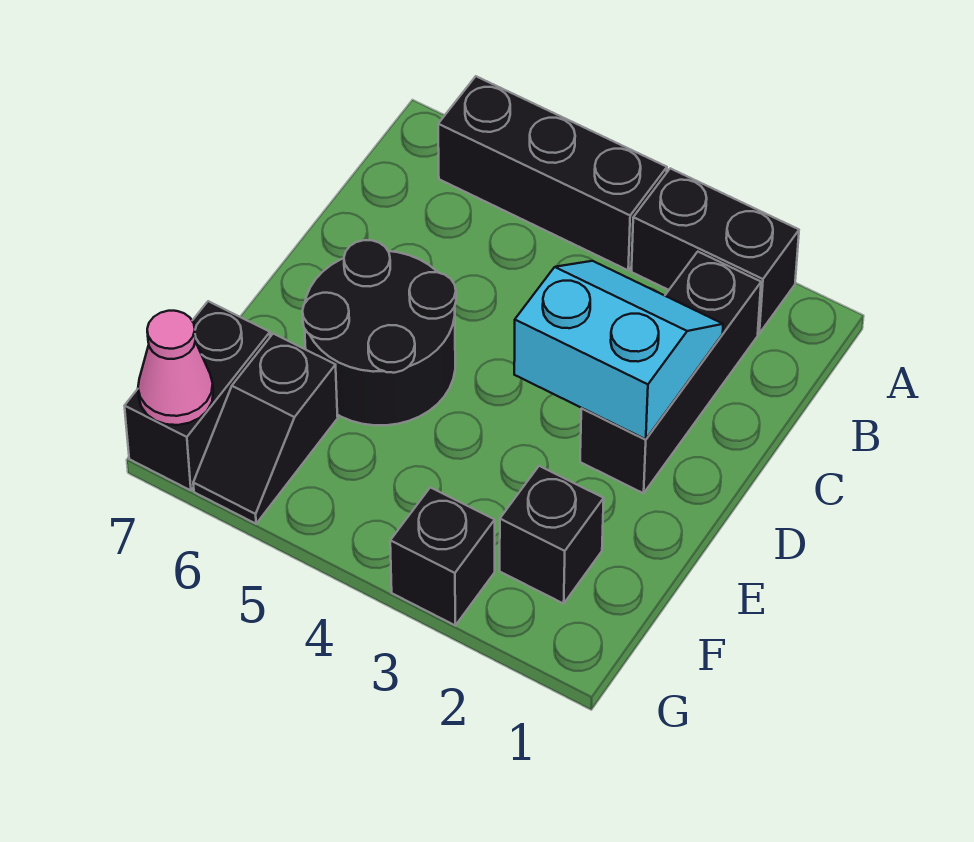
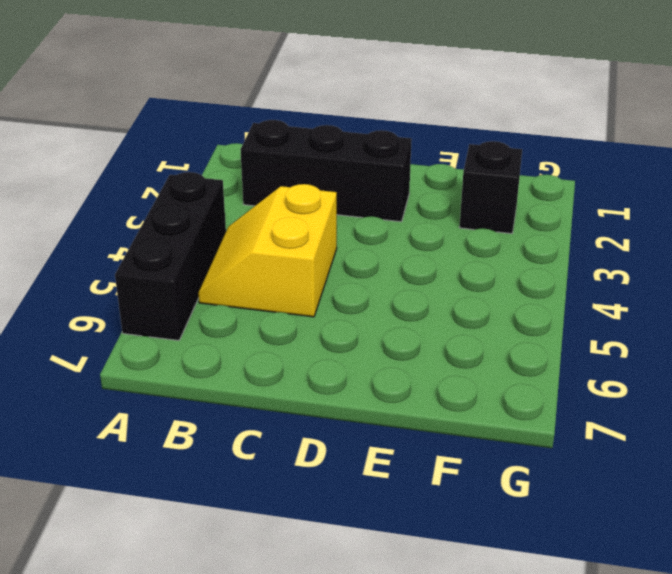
yellow 2x2 slope [198,184,337,317] -> none
none -> black 1x2 brick [631,168,799,333]
none -> black 2x2 round brick [302,240,456,425]

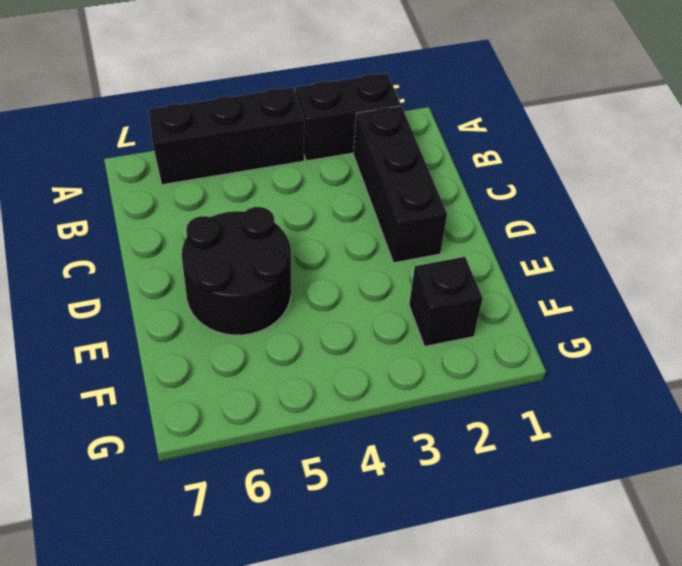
none -> black 1x2 slope [193,334,338,524]
none -> black 1x2 brick [125,301,270,490]

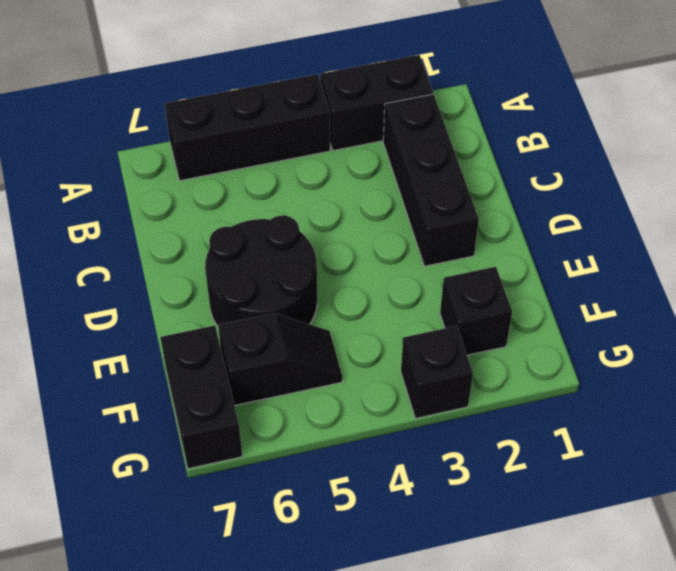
black 1x2 slope [218,313,342,406] -> black 1x2 slope turned to [193,334,338,524]
none -> cyan 2x2 slope [514,261,723,439]
none -> pink 1x1 cone [138,311,213,425]

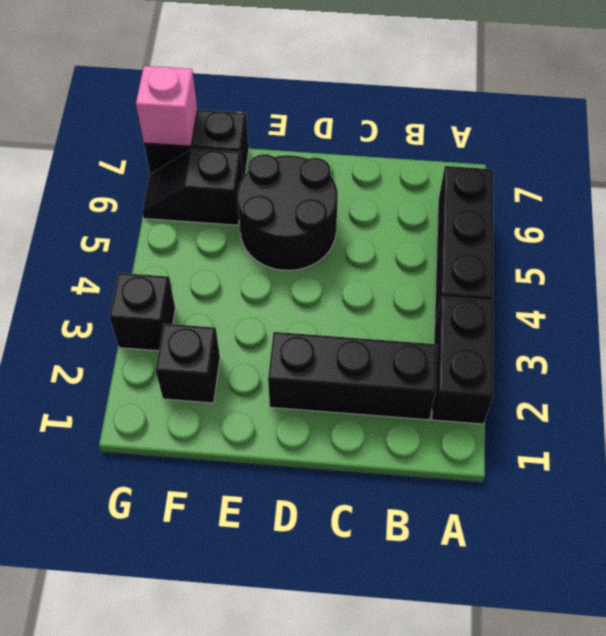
pink 1x1 brick [136,66,197,146] -> pink 1x1 cone [138,311,213,425]
none -> cyan 2x2 slope [514,261,723,439]

